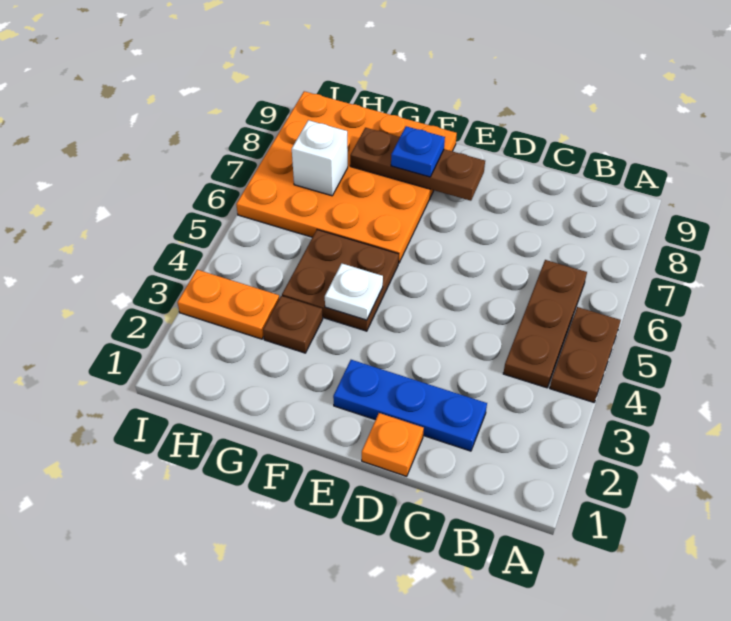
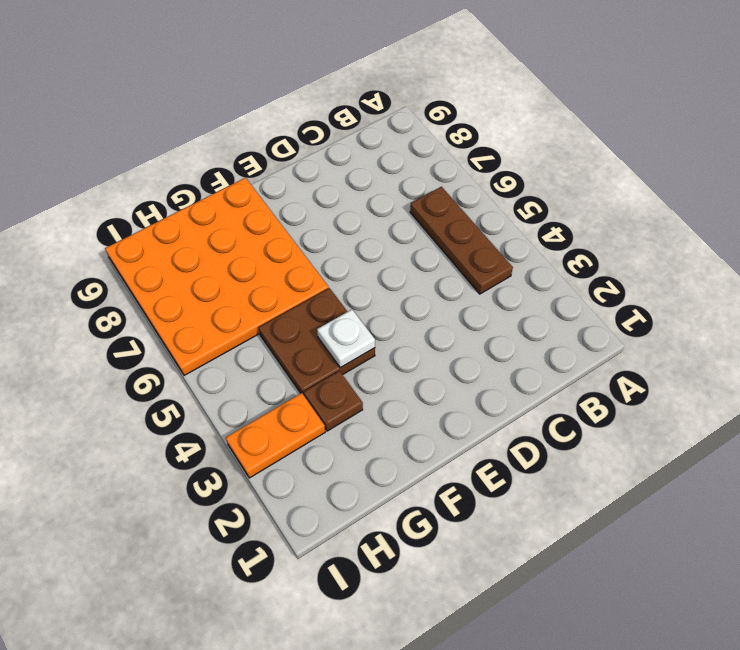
none -> brown 1x2 plate [550,307,621,402]
none -> blue 1x3 plate [333,360,487,451]
none -> orange 1x1 plate [362,413,424,476]

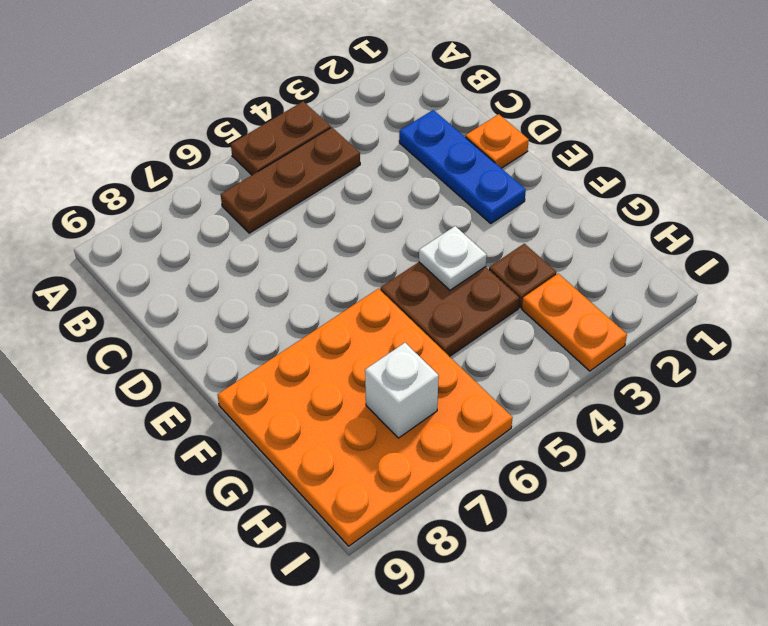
none -> brown 1x3 plate [350,128,485,201]
none -> blue 1x1 plate [391,126,445,177]

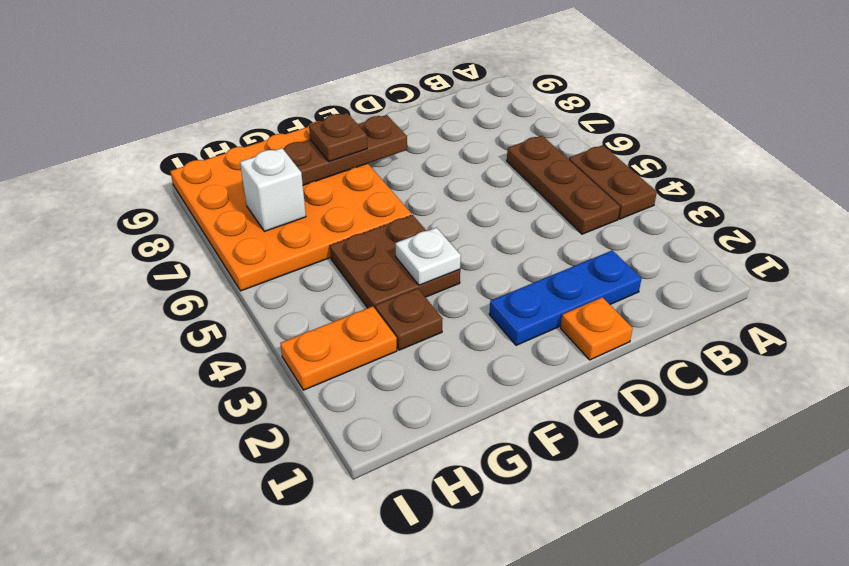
brown 1x1 plate [309,113,367,162] -> blue 1x1 plate [391,126,445,177]

